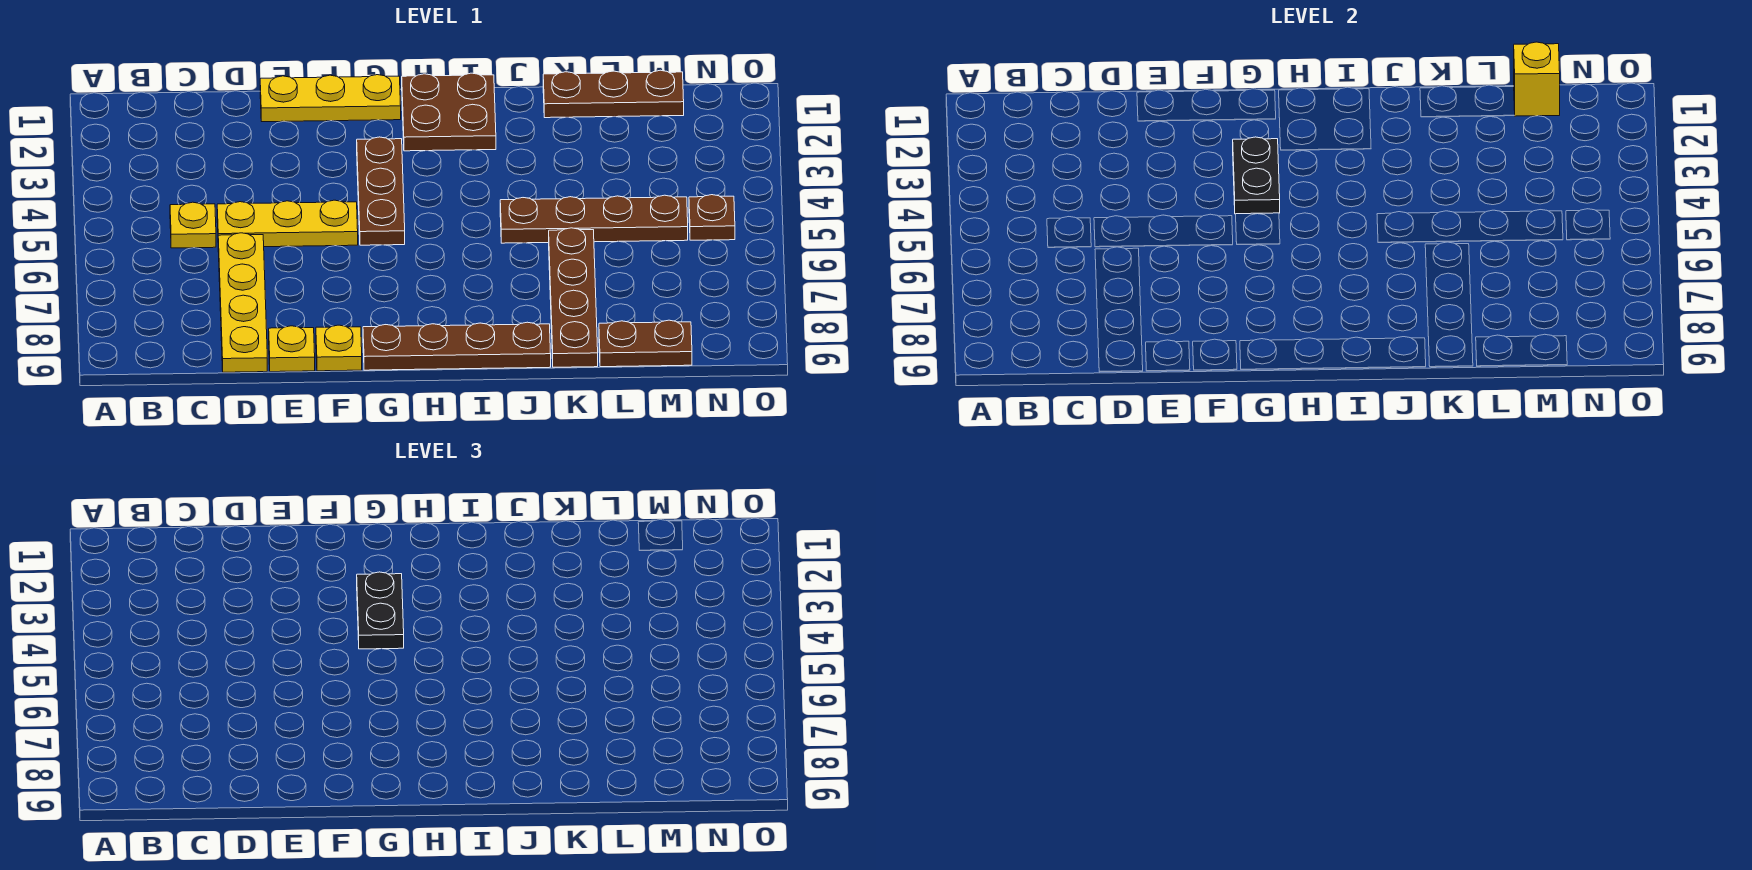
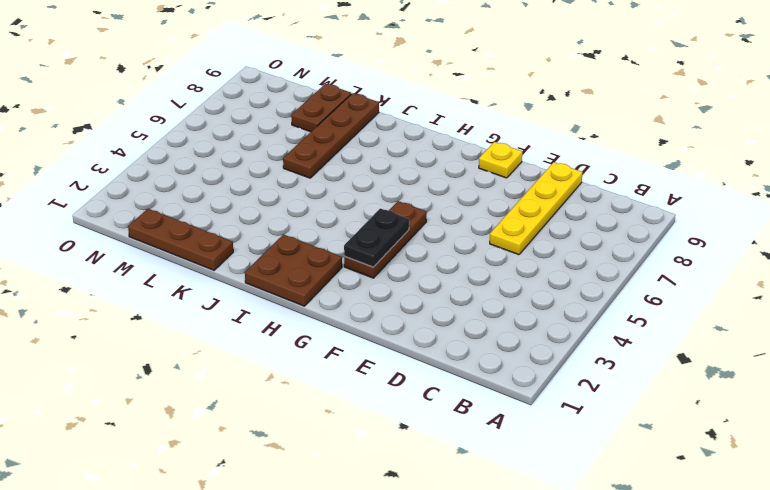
brown 1x2 plate [291,84,351,132] -> brown 1x2 plate turned to [599,320,692,367]
none -> yellow 1x1 plate [170,202,216,248]
none -> yellow 1x3 plate [217,200,358,247]
none -> yellow 1x3 plate [260,75,401,122]

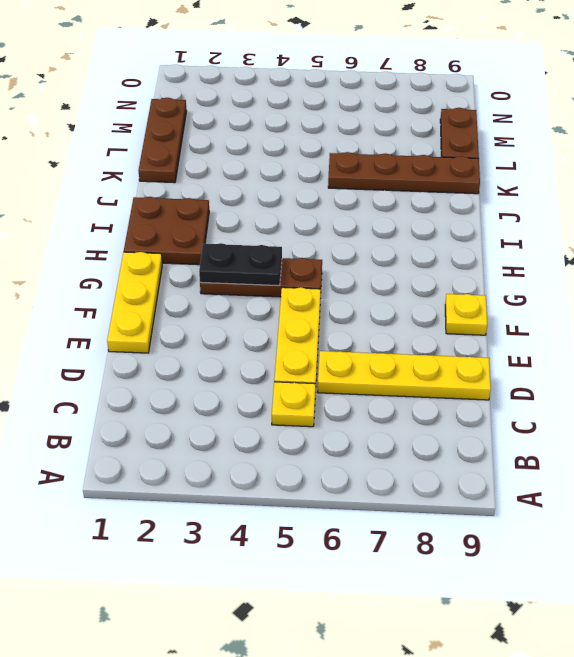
none -> yellow 1x1 plate [269,326,315,372]
none -> brown 1x4 plate [363,322,551,370]
none -> brown 1x4 plate [500,195,688,243]

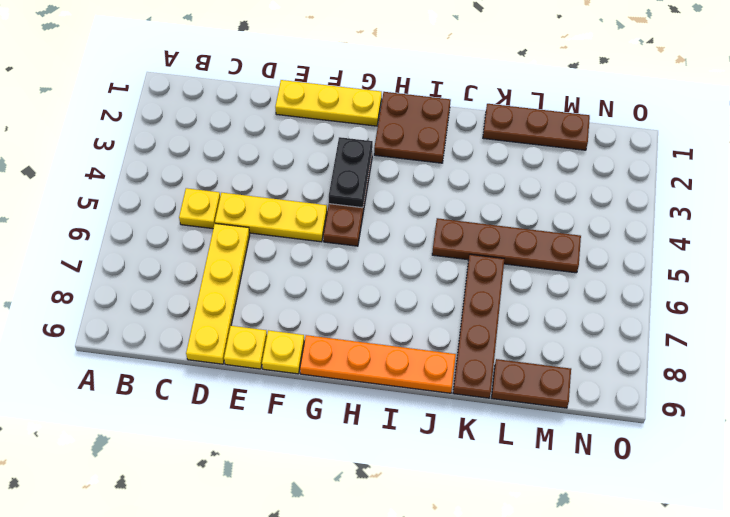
orange 1x4 plate [300,335,456,393] -> brown 1x4 plate [363,322,551,370]
none -> brown 1x1 plate [689,195,735,240]
none -> yellow 1x1 brick [1514,42,1560,116]
none -> black 1x2 plate [357,572,404,649]

